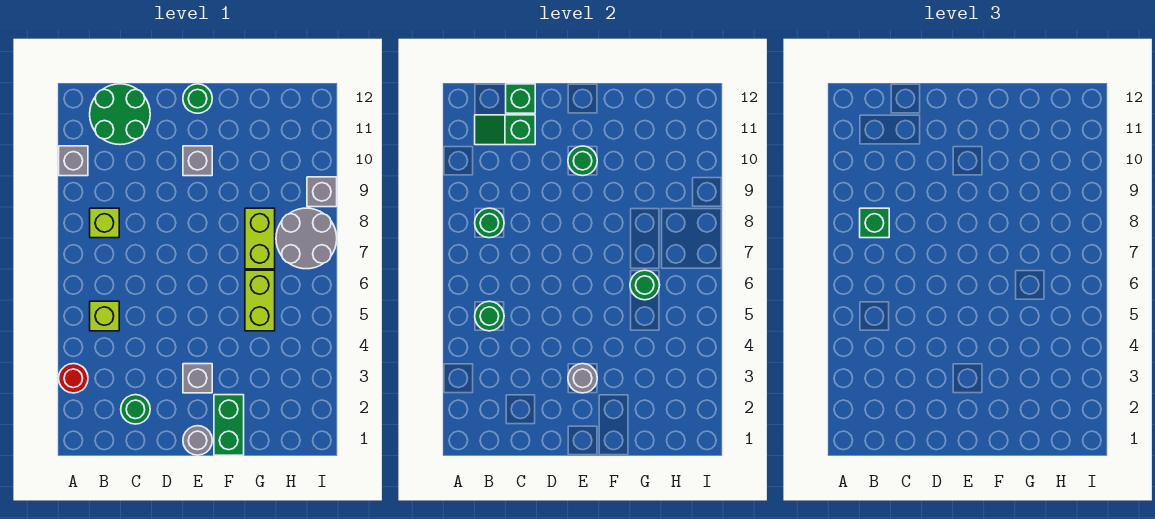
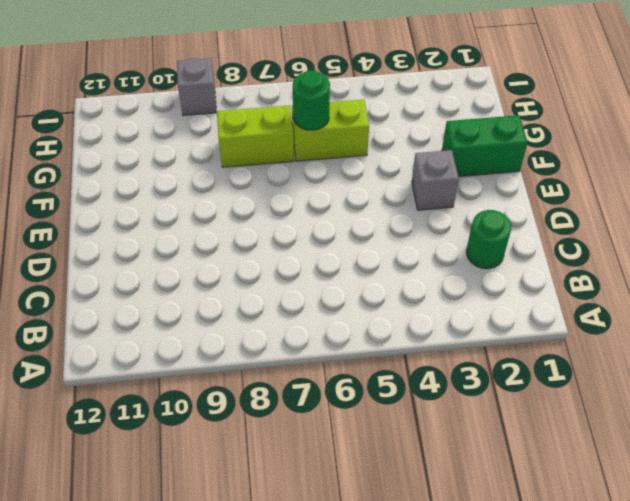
none -> red 1x1 round brick [59,364,88,393]
none -> grey 1x1 brick [59,146,88,176]
none -> lime 1x1 brick [90,301,119,331]

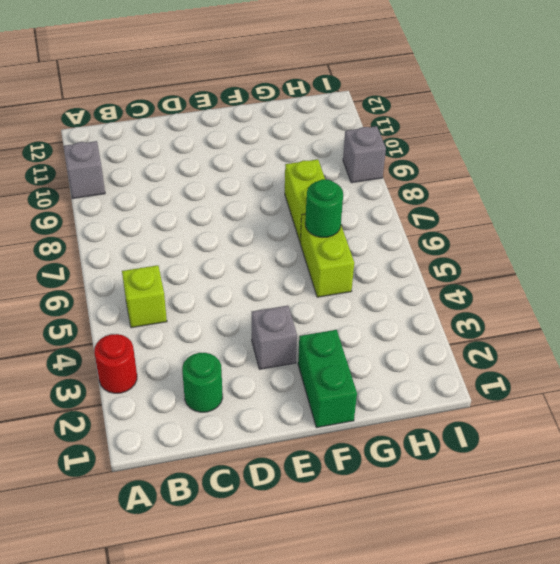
none -> lime 1x1 brick [90,208,119,238]
none -> green 2x2 round brick [90,84,150,145]
none -> grey 1x1 round brick [183,426,212,455]

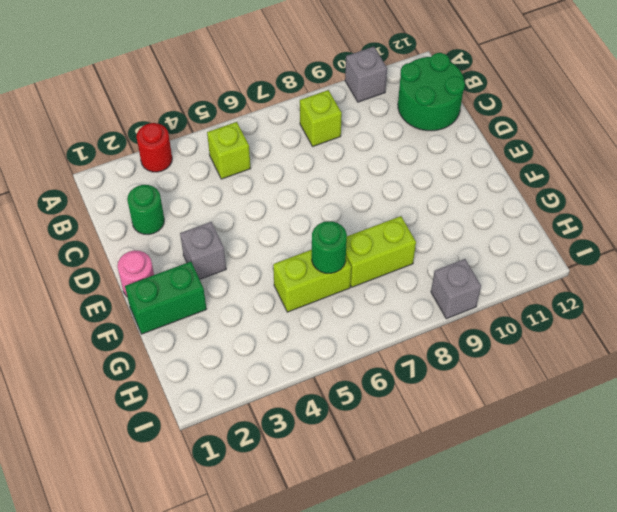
pink 1x1 round brick [117,250,154,296] -> grey 1x1 round brick [183,426,212,455]
none -> grey 1x1 brick [183,146,212,176]
none -> green 1x1 round brick [183,84,212,113]
none -> grey 2x2 round brick [276,208,337,269]

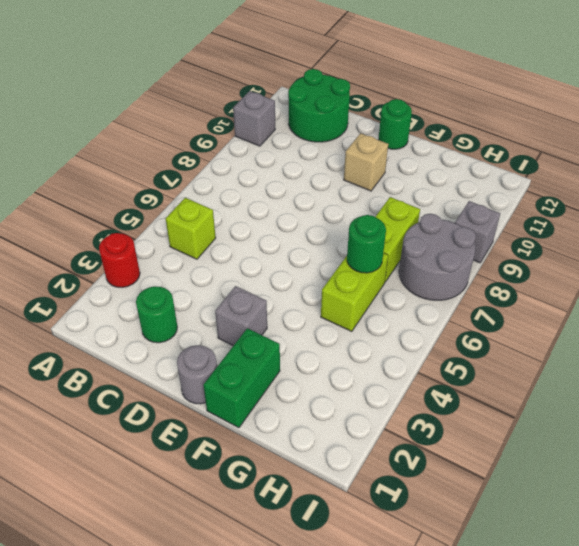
tan 1x1 brick [344,133,388,191] -> grey 1x1 brick [183,146,212,176]
none -> lime 1x1 brick [90,208,119,238]
none -> green 1x1 round brick [475,301,504,331]
none -> green 1x1 round brick [475,208,504,238]

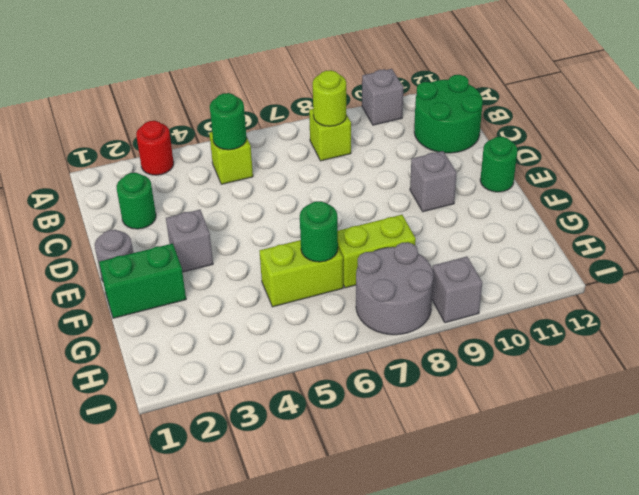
lime 1x1 round brick [313,70,346,126] -> green 1x1 round brick [475,208,504,238]
none -> green 1x2 slope [475,115,535,145]
none -> green 1x1 brick [506,84,535,113]
none -> grey 1x1 round brick [568,364,597,393]

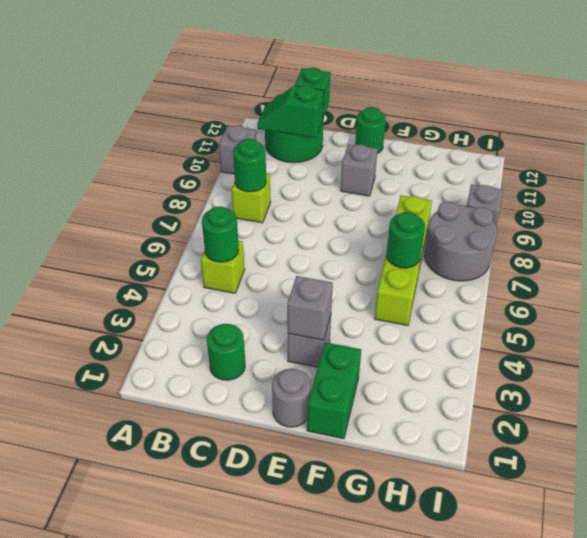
grey 1x1 brick [287,276,333,340] -> grey 1x1 round brick [568,364,597,393]
none -> red 1x1 round brick [59,364,88,393]
none -> green 1x1 round brick [568,146,597,176]
none -> green 1x1 brick [860,208,889,238]

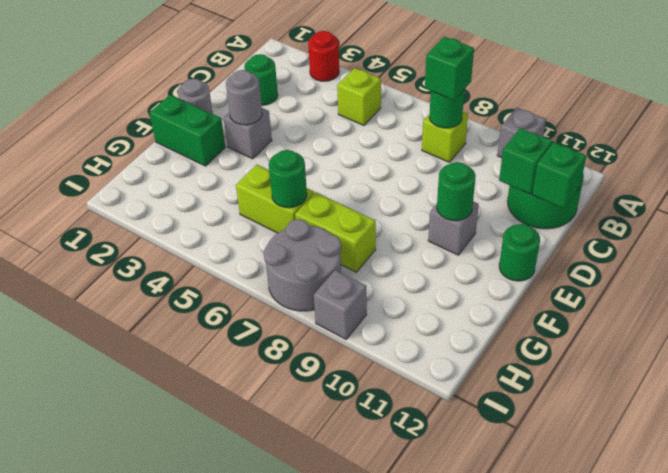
none -> green 1x1 round brick [475,301,504,331]

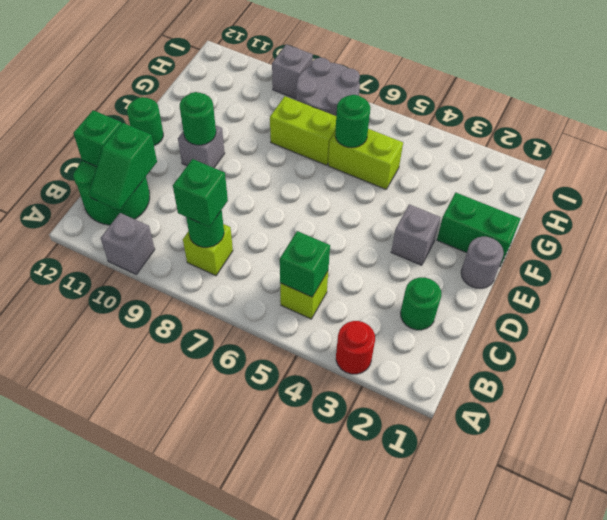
green 1x1 brick [280,231,330,297] -> green 1x1 round brick [475,301,504,331]
none -> grey 1x1 round brick [568,364,597,393]

